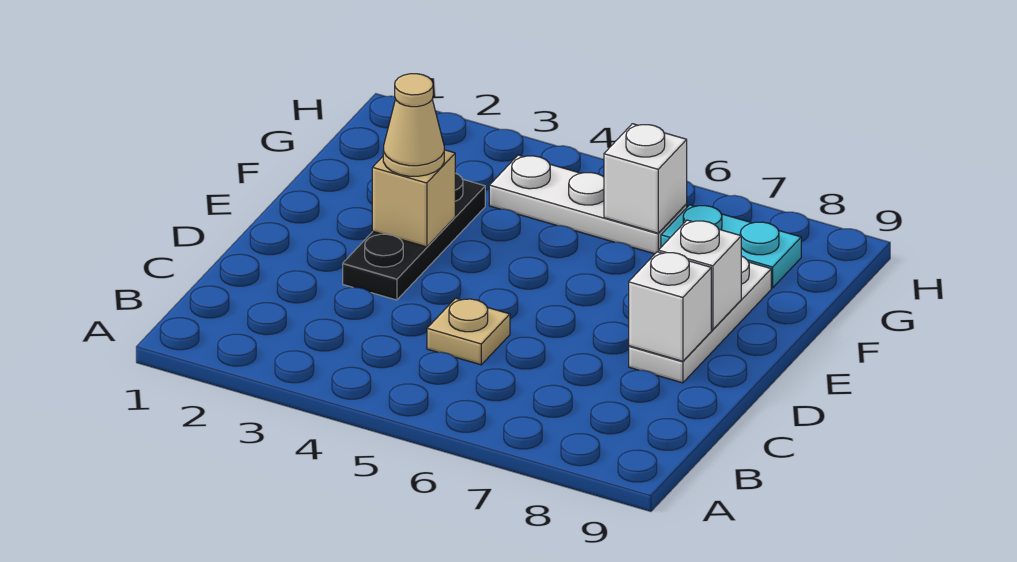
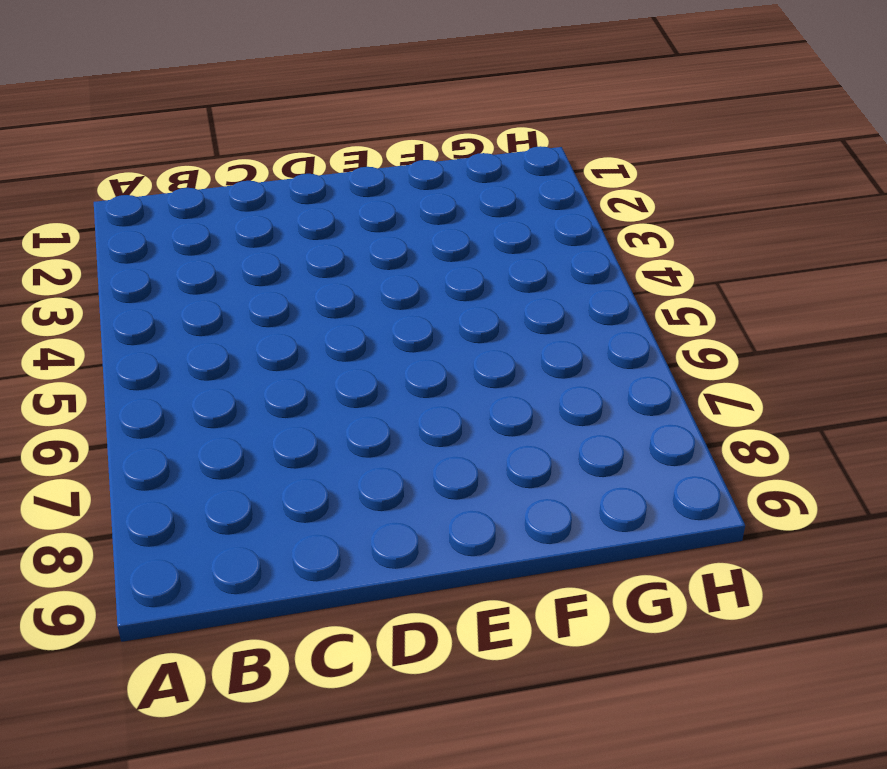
none -> tan 1x1 plate [427,298,510,365]
none -> black 1x3 plate [343,173,485,300]

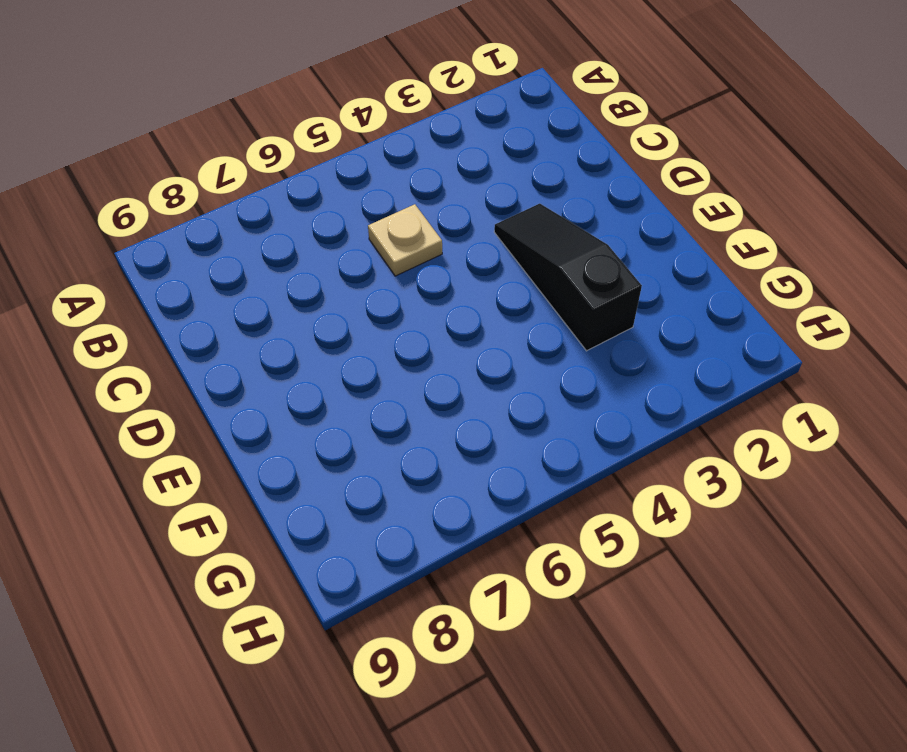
black 1x3 slope [494,204,642,351] -> black 1x3 plate [343,173,485,300]
none -> white 1x3 plate [629,256,771,383]
none -> white 1x3 plate [489,155,687,254]

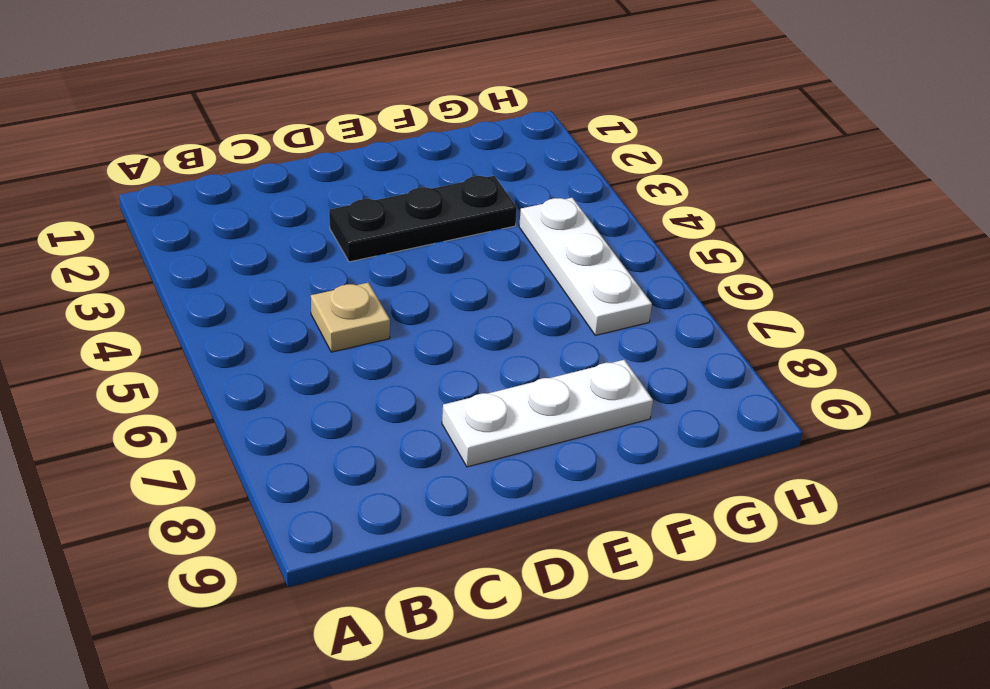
none -> cyan 1x2 plate [661,205,801,288]
none -> white 1x1 brick [629,252,711,361]

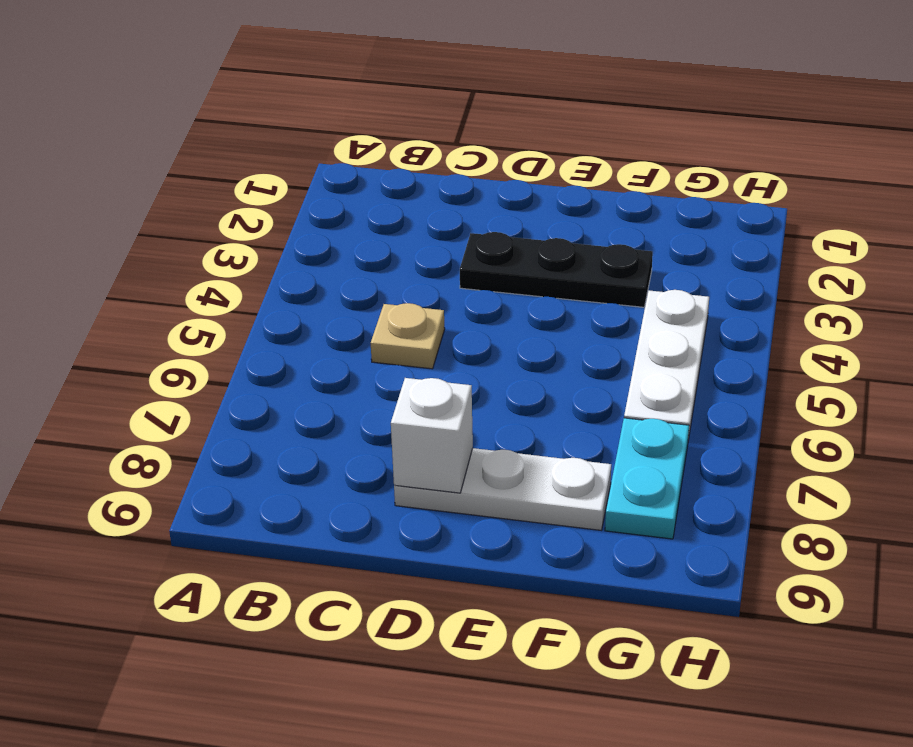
none -> tan 1x1 brick [372,150,455,247]
none -> white 1x1 brick [658,220,741,330]

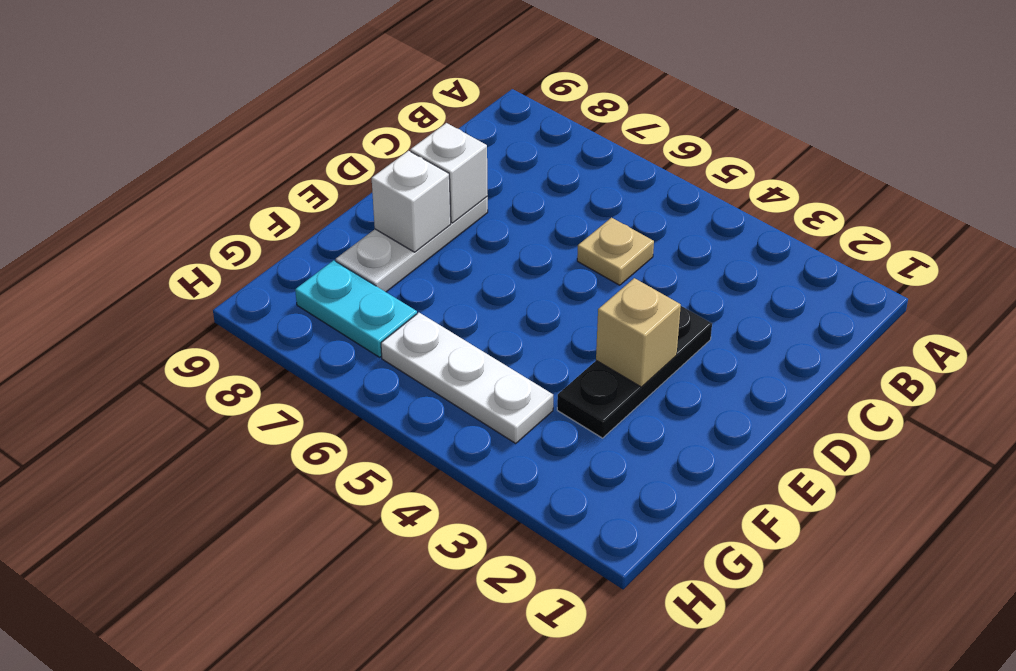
none -> white 1x1 brick [604,124,687,233]
none -> tan 1x1 cone [383,74,444,176]

